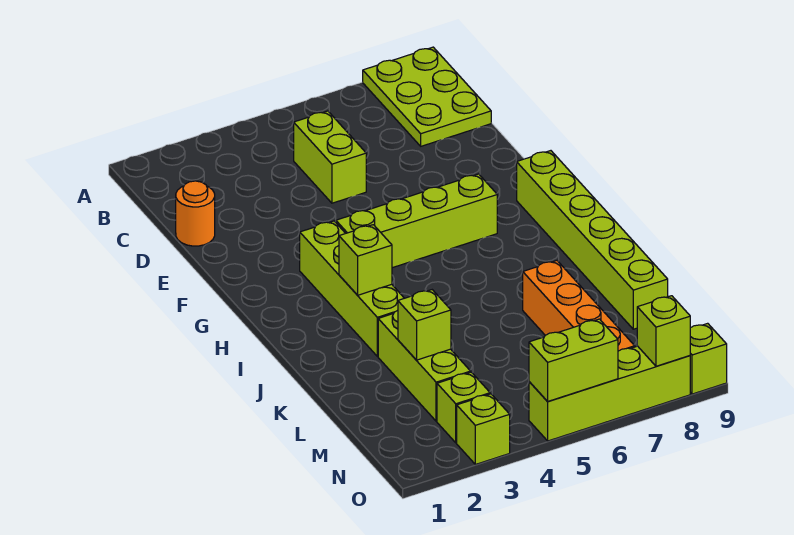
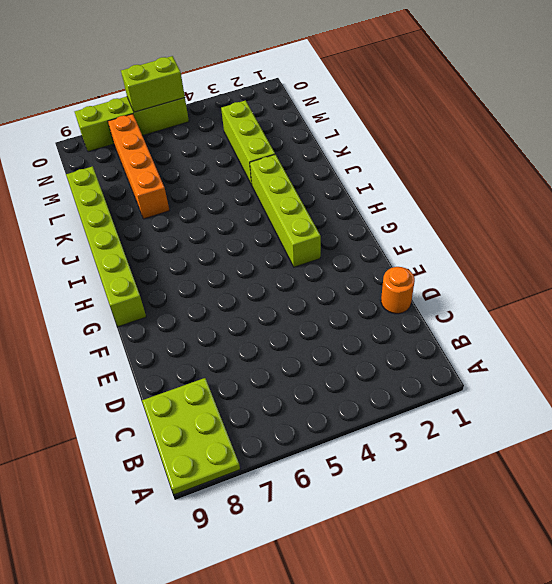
none -> lime 1x2 brick [294,111,366,203]
none -> lime 1x4 brick [336,174,497,268]
none -> lime 1x1 brick [437,372,490,443]

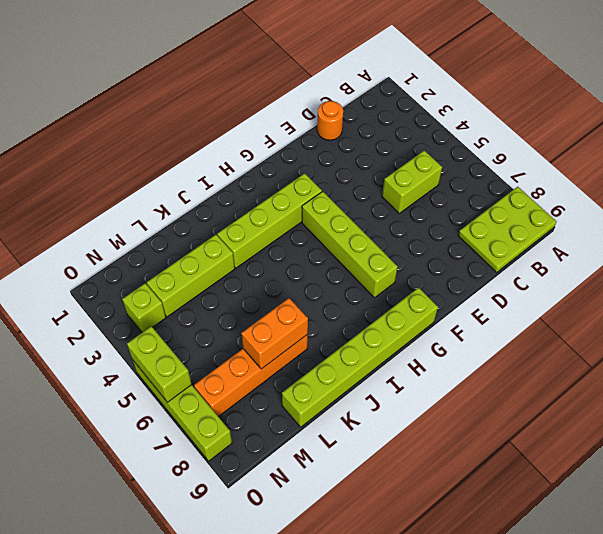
orange 1x2 brick [241,298,308,369] -> none
none -> lime 1x1 brick [457,394,510,464]
none -> lime 1x1 brick [690,323,727,394]
none -> lime 1x1 brick [339,225,392,295]

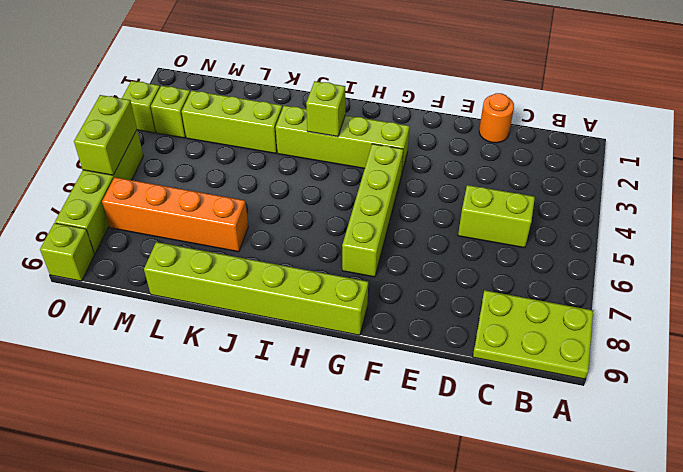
none -> lime 1x1 brick [398,290,451,360]
none -> lime 1x1 brick [637,296,690,366]

